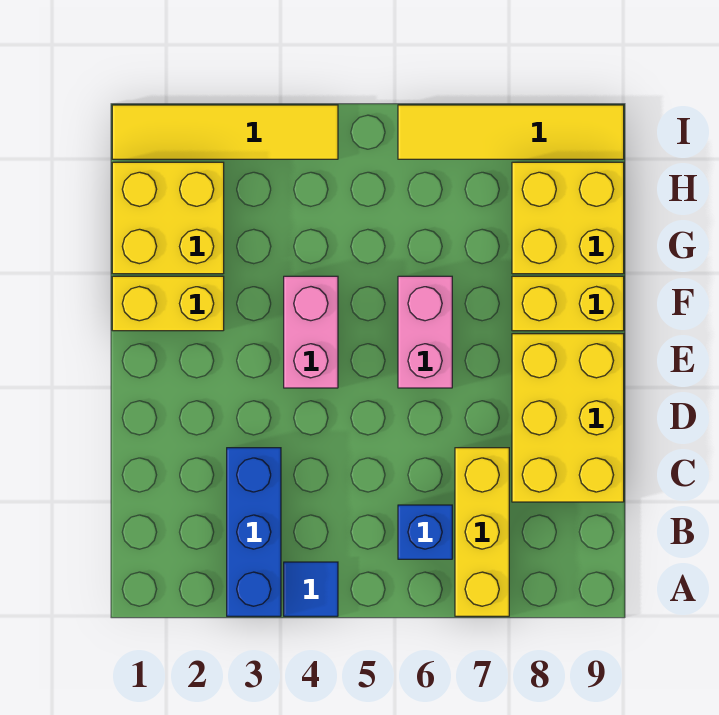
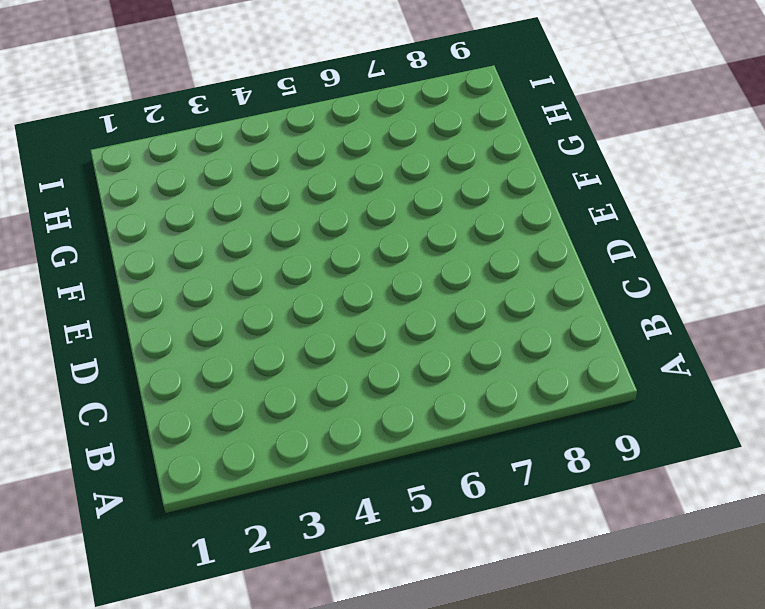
none -> blue 1x3 brick [227,448,281,616]
none -> blue 1x1 tile [284,562,338,616]
none -> yellow 1x3 brick [455,448,509,616]

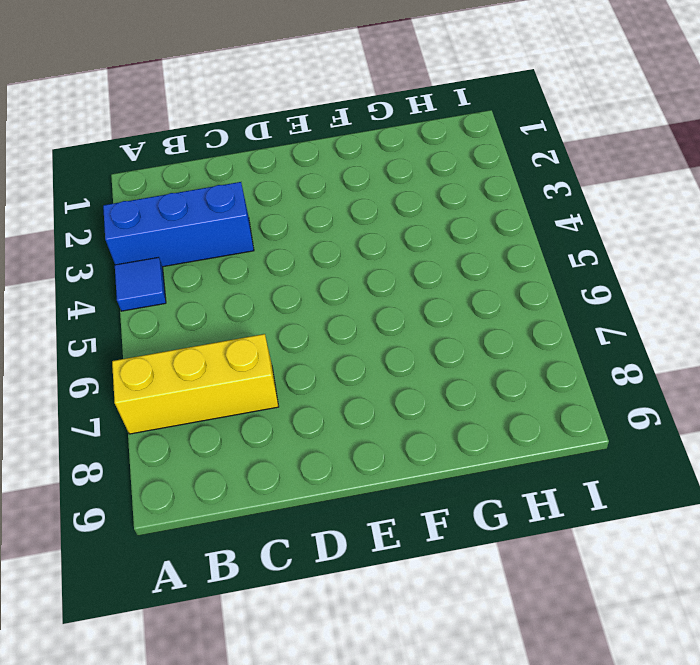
none -> blue 1x1 brick [398,505,452,559]
none -> yellow 2x3 brick [512,334,624,502]
none -> pink 1x2 brick [284,276,338,388]

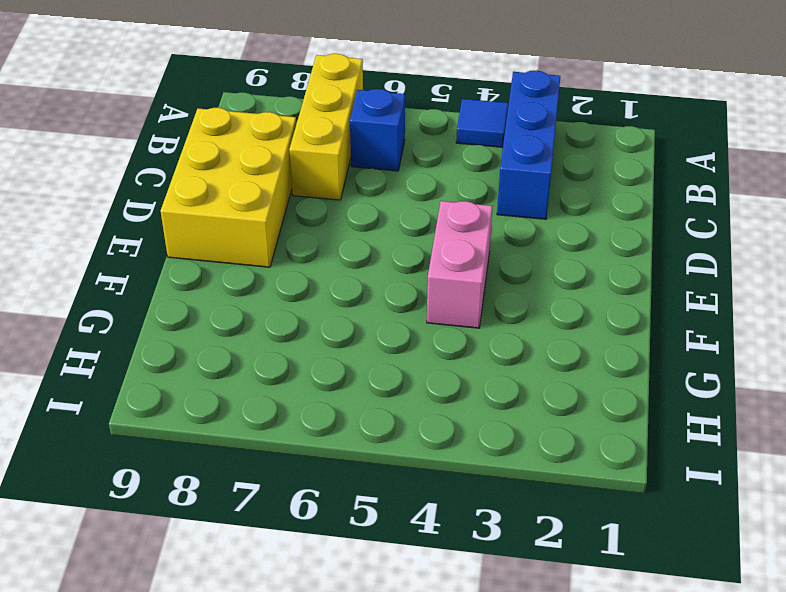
none -> pink 1x2 brick [398,276,452,388]
none -> yellow 1x2 brick [112,276,224,331]
none -> yellow 1x2 brick [512,276,624,331]

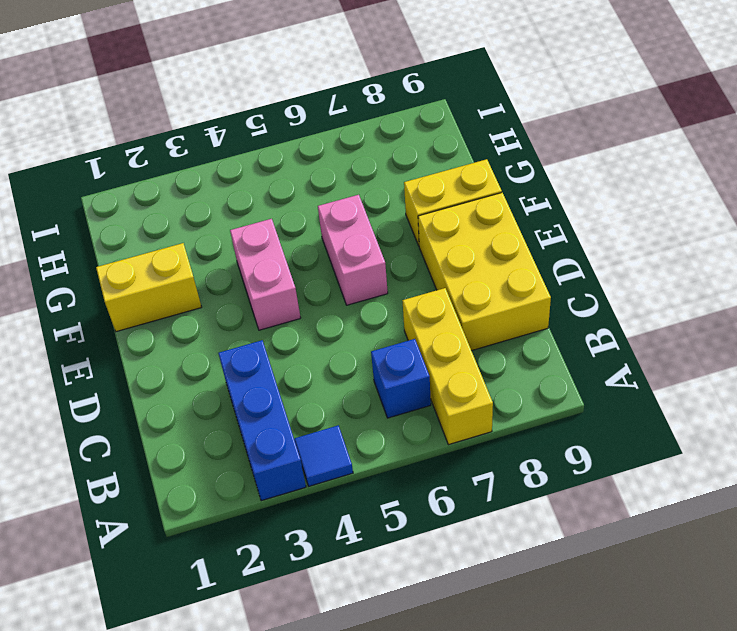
none -> yellow 2x2 brick [112,162,224,274]
none -> yellow 2x2 brick [512,162,624,274]
none -> yellow 1x4 tile [112,105,338,159]

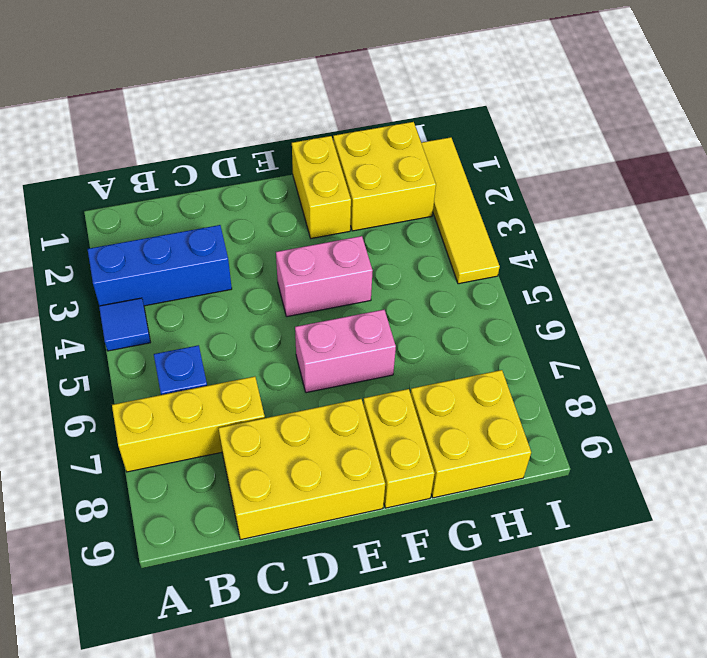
none -> yellow 1x4 tile [398,105,624,159]

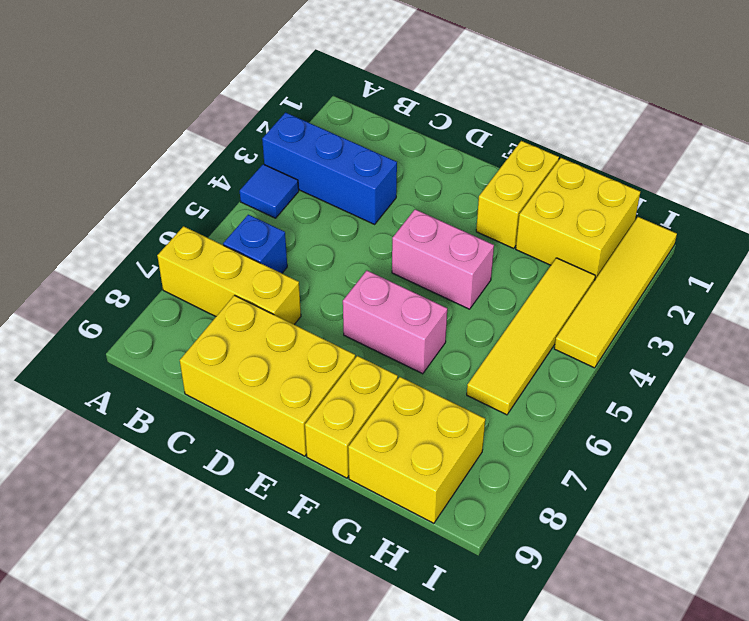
yellow 1x4 tile [467,258,595,415] -> yellow 1x4 tile moved to [398,105,624,159]

